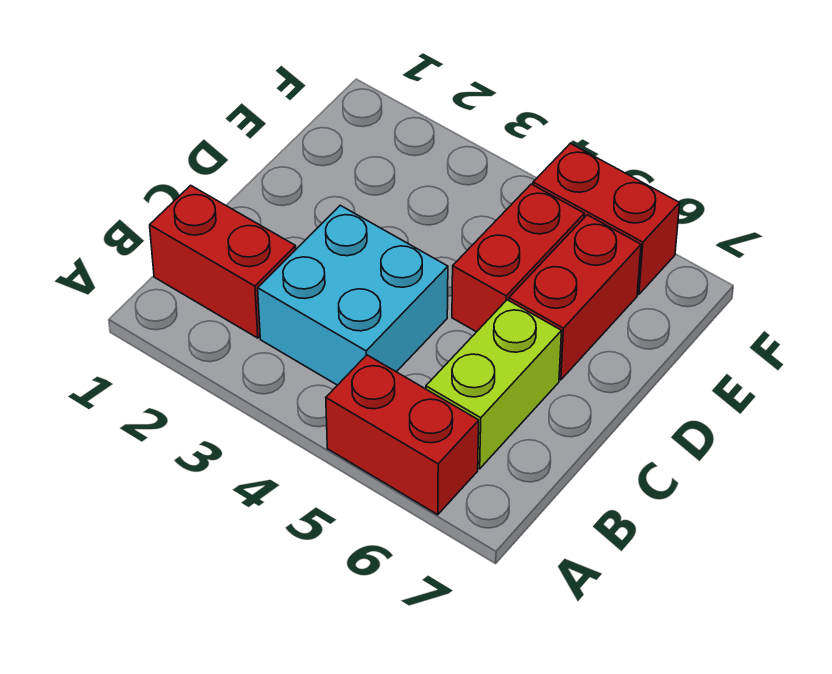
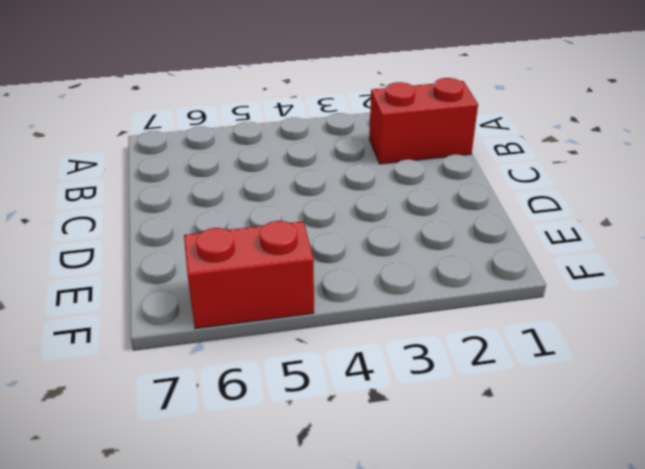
none -> red 1x2 brick [326,355,479,515]
none -> cyan 2x2 brick [258,205,448,385]

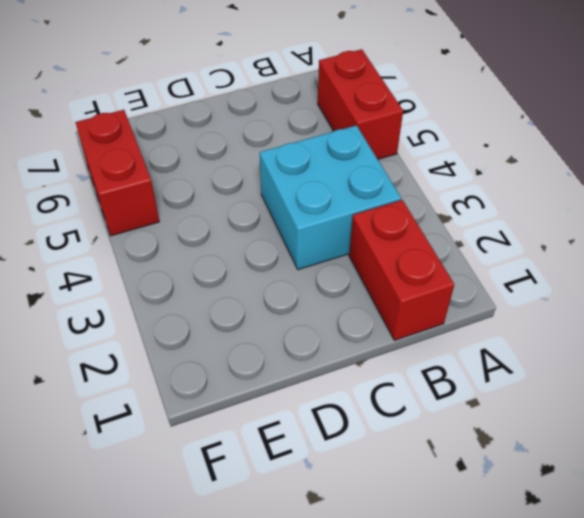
none -> lime 1x2 brick [426,300,562,469]
none -> red 1x2 brick [452,184,584,332]

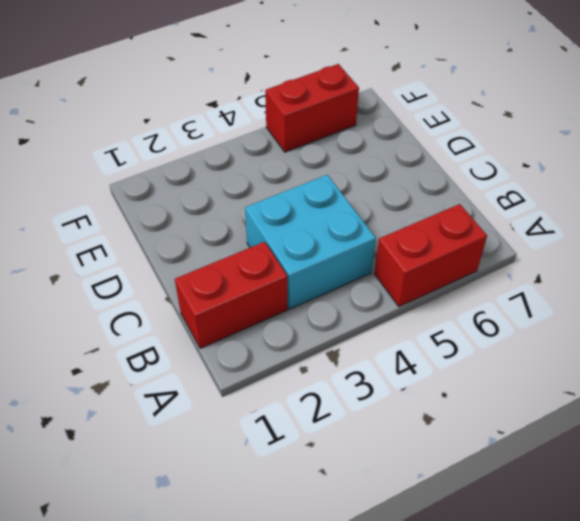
none -> lime 1x2 brick [426,300,562,469]
none -> red 1x2 brick [452,184,584,332]

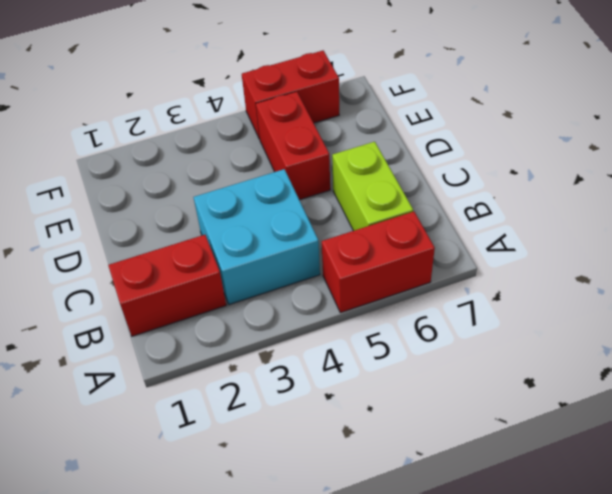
none -> red 1x2 brick [509,215,641,380]

